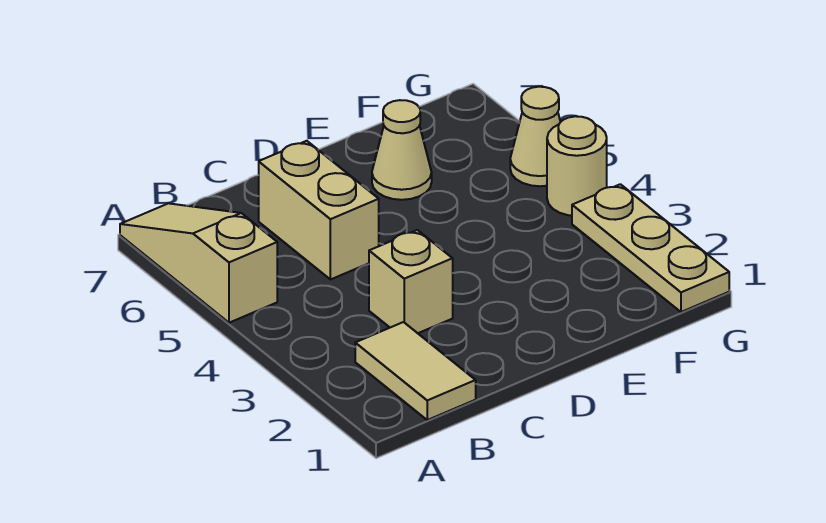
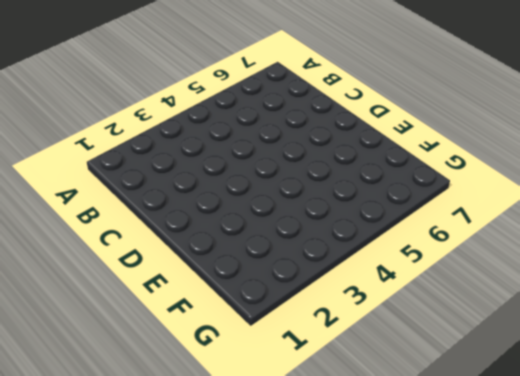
none -> tan 1x3 slope [120,203,277,323]
none -> tan 1x2 tile [355,322,476,420]

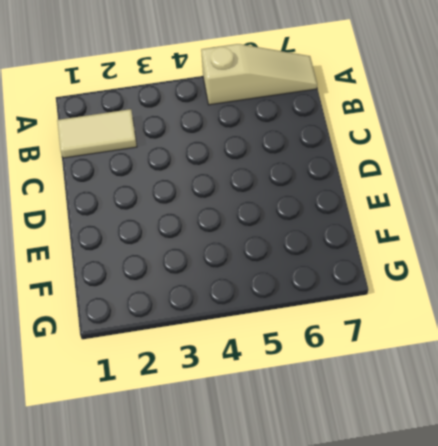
none -> tan 1x1 brick [369,230,453,333]
none -> tan 1x2 brick [259,141,379,280]

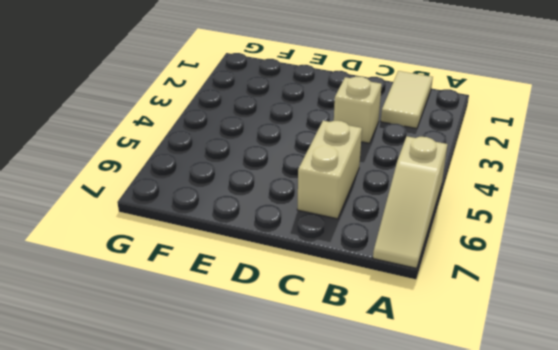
none -> tan 1x1 cone [372,100,432,200]
none -> tan 1x3 plate [572,184,729,312]

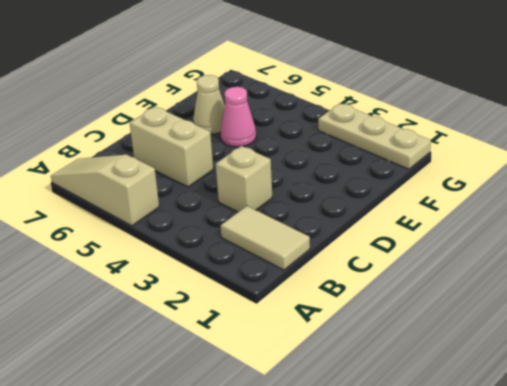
pink 1x1 cone [221,87,256,147] -> none
none -> tan 1x1 round brick [547,116,607,216]
none -> tan 1x1 cone [510,87,560,186]

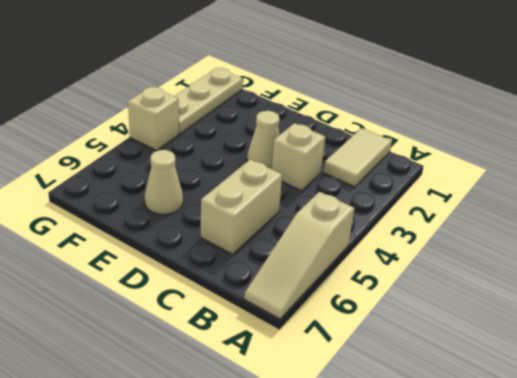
tan 1x1 cone [247,111,280,169] -> tan 1x1 cone moved to [510,87,560,186]
tan 1x1 brick [128,86,179,150] -> tan 1x1 round brick [547,116,607,216]

